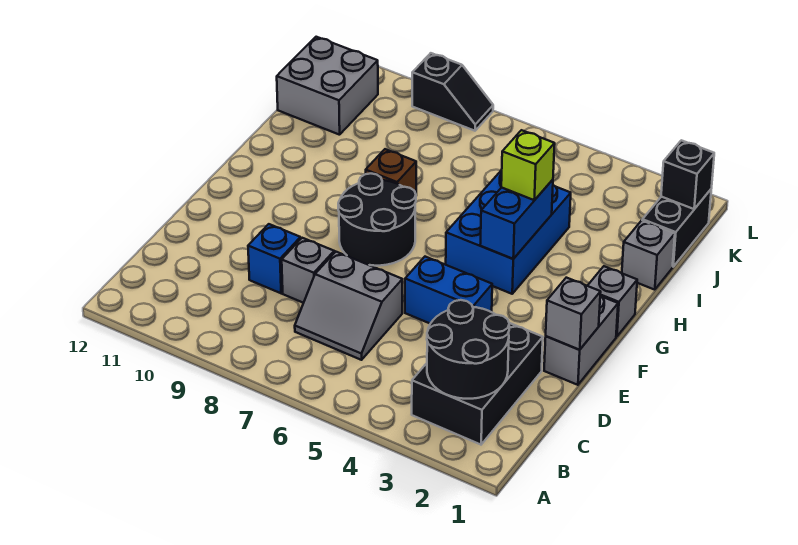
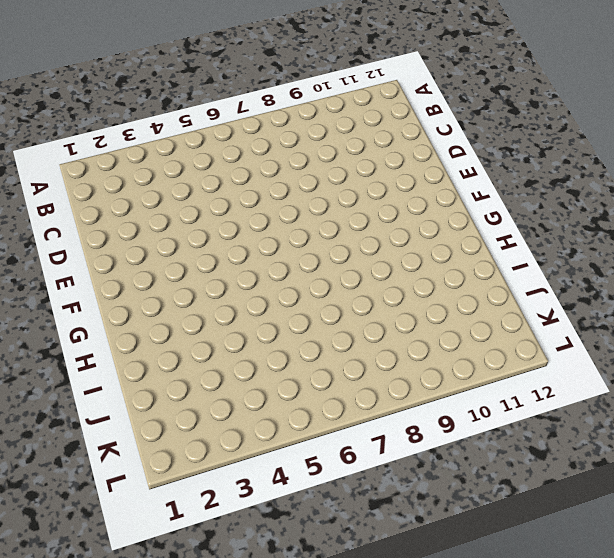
none -> black 2x3 brick [412,323,543,445]
none -> grey 2x2 slope [295,252,402,360]
none -> grey 1x1 brick [282,238,334,303]

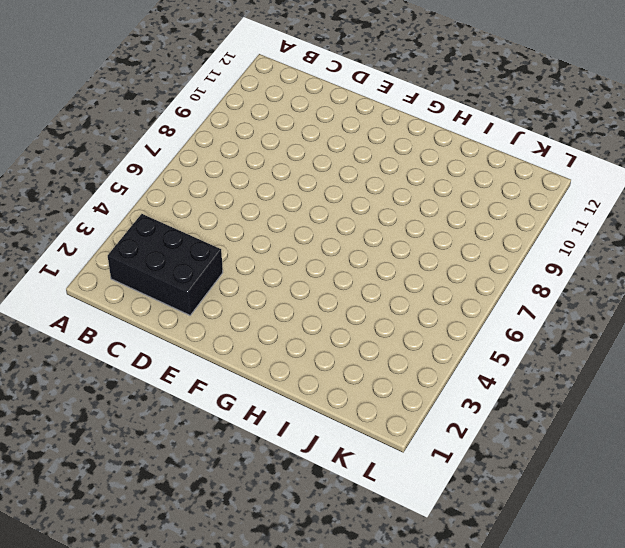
none -> grey 2x2 slope [295,252,402,360]
none -> grey 1x1 brick [282,238,334,303]
none -> blue 1x1 brick [248,224,301,293]

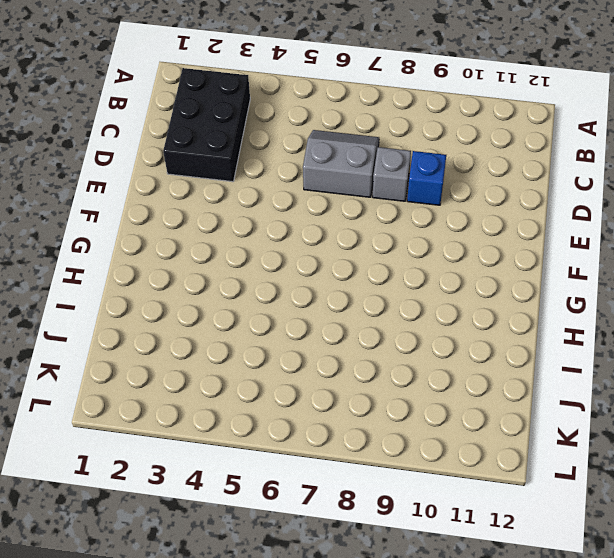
none -> grey 1x2 brick [544,296,618,385]
none -> blue 1x2 brick [405,257,492,324]
none -> black 2x2 round brick [338,174,416,266]

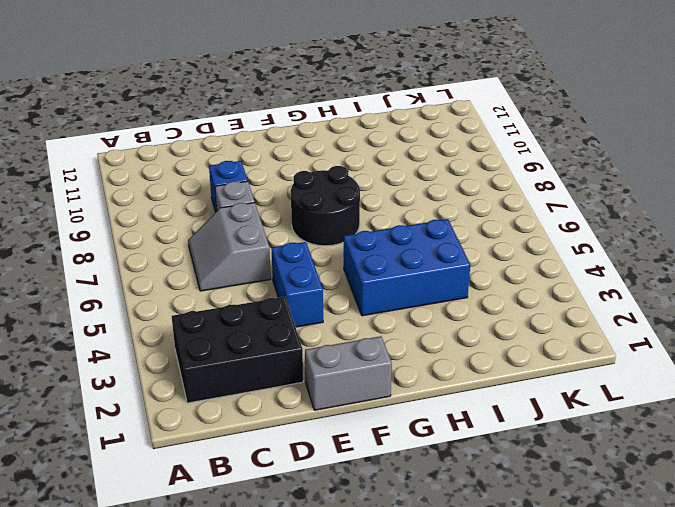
none -> grey 1x1 brick [588,266,637,337]
none -> brown 1x1 brick [366,149,416,194]
none -> grey 1x1 brick [622,221,675,290]

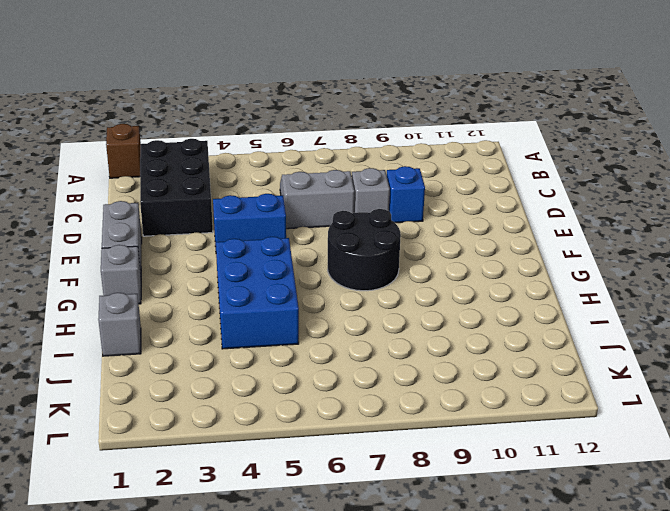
brown 1x1 brick [106,124,141,178] -> brown 1x1 brick moved to [366,149,416,194]
none -> black 1x2 brick [642,190,711,267]
none -> grey 2x2 brick [277,37,378,135]
none -> black 1x2 slope [412,53,493,131]

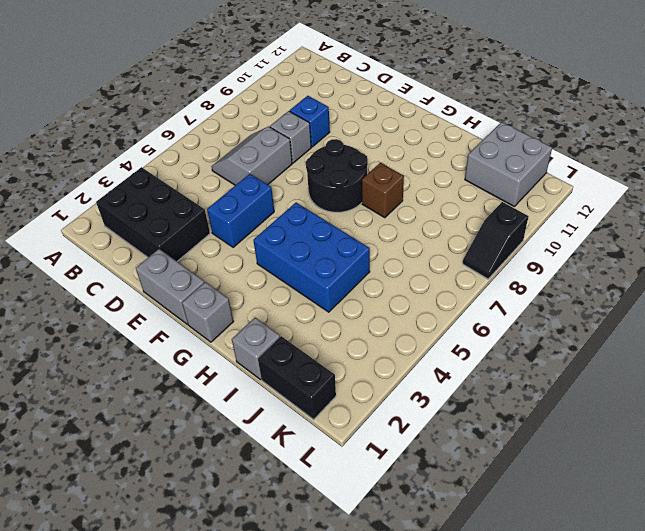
none -> black 2x2 round brick [427,300,509,399]
none -> grey 1x1 brick [546,278,601,350]
none -> blue 1x2 brick [480,180,553,259]

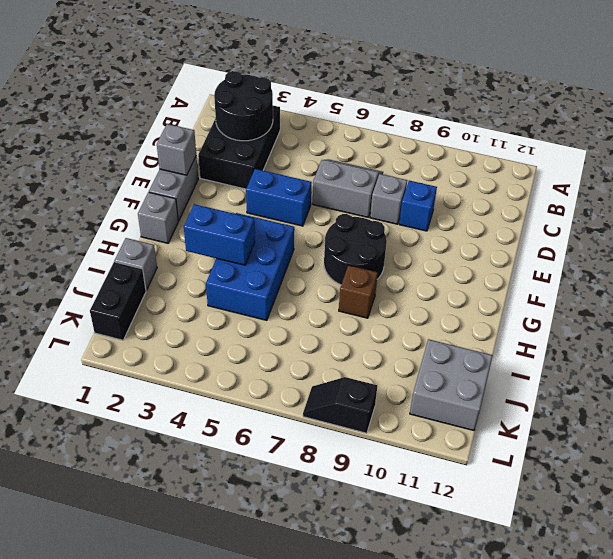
blue 1x2 brick [184,204,255,265] -> blue 1x2 brick turned to [480,180,553,259]
none -> black 1x1 brick [661,140,714,209]
none -> lime 1x1 brick [501,130,555,200]

